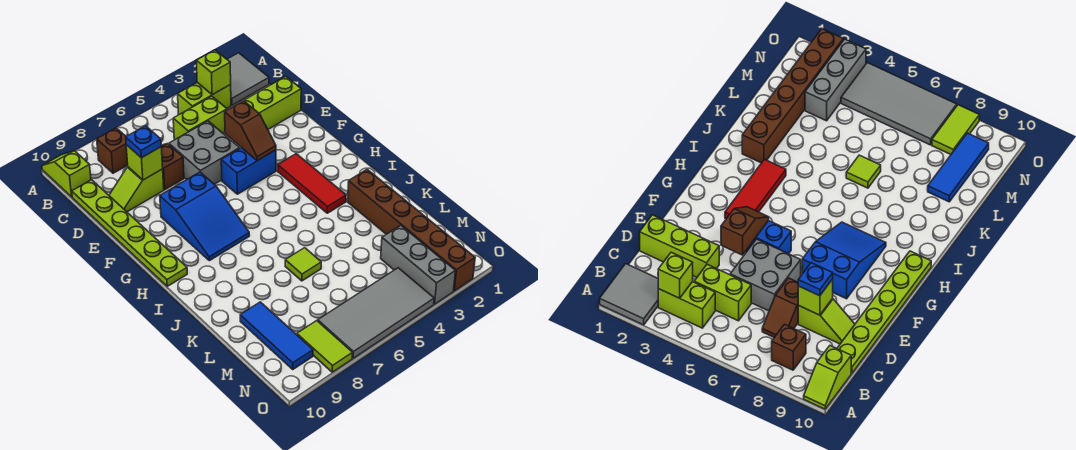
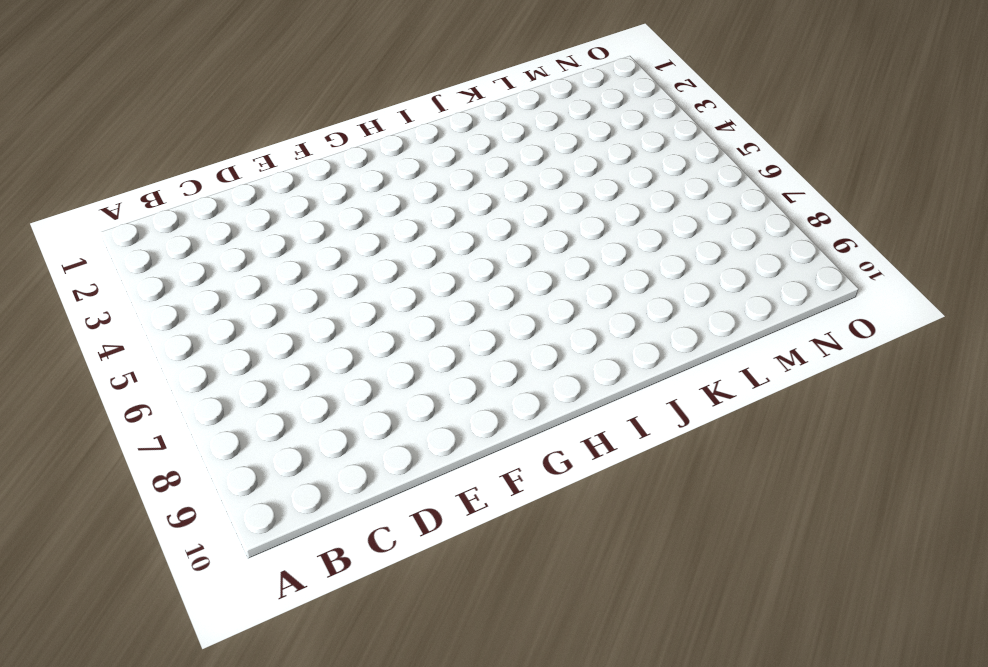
none -> grey 2x2 tile [227,53,269,105]
none -> lime 1x2 slope [42,151,91,197]
none -> lime 1x2 brick [178,83,231,115]

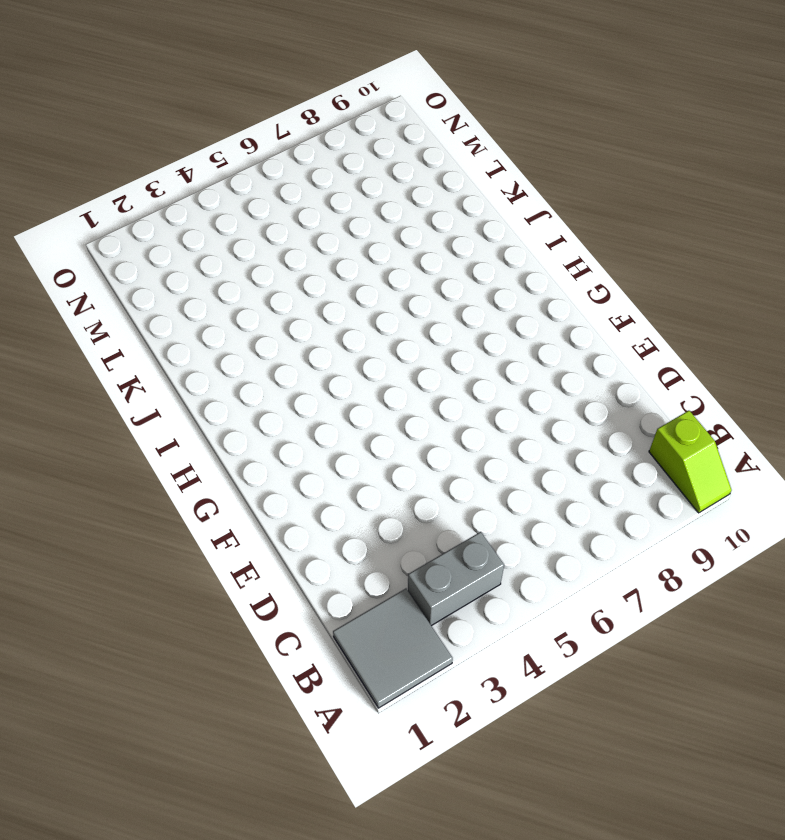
grey 1x2 brick [408,532,504,626] -> lime 1x2 brick [178,83,231,115]
none -> brown 1x1 brick [97,128,128,173]
none -> lime 1x2 brick [173,96,227,140]
none -> brown 1x2 slope [161,144,184,190]

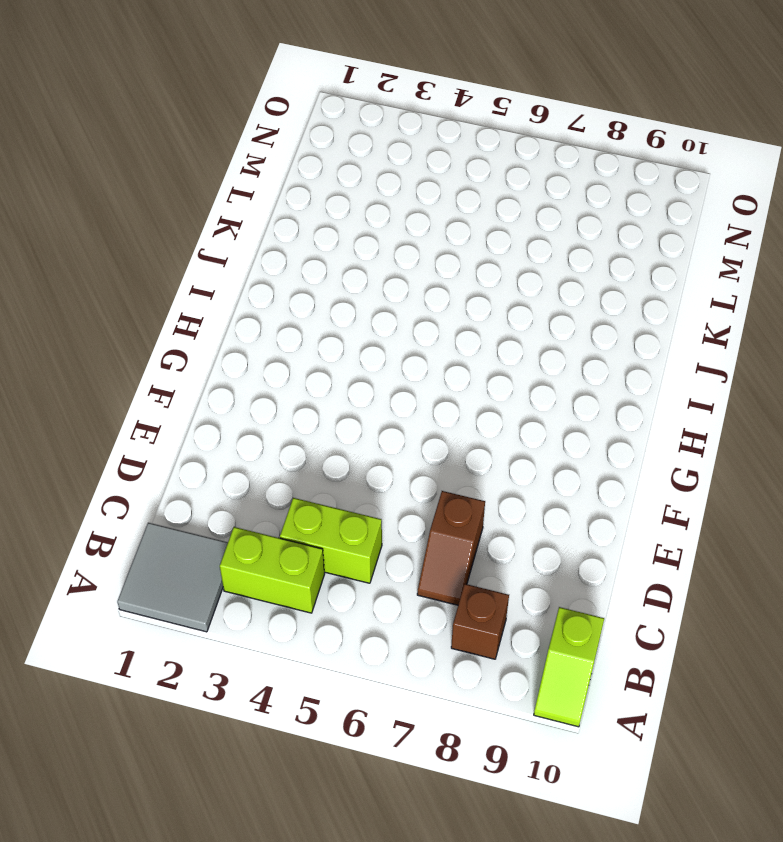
none -> lime 1x6 plate [72,180,187,286]
none -> lime 1x3 brick [244,76,301,129]
none -> grey 2x2 brick [169,121,240,184]

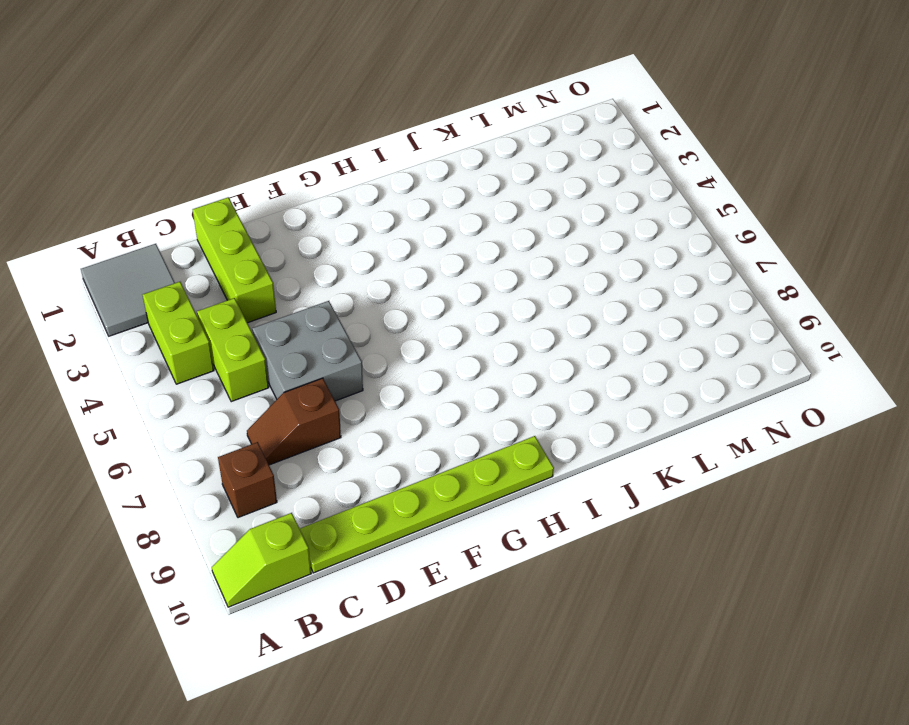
none -> lime 1x2 slope [109,167,164,212]
none -> blue 1x2 brick [221,148,276,194]
none -> blue 2x3 slope [160,172,249,261]

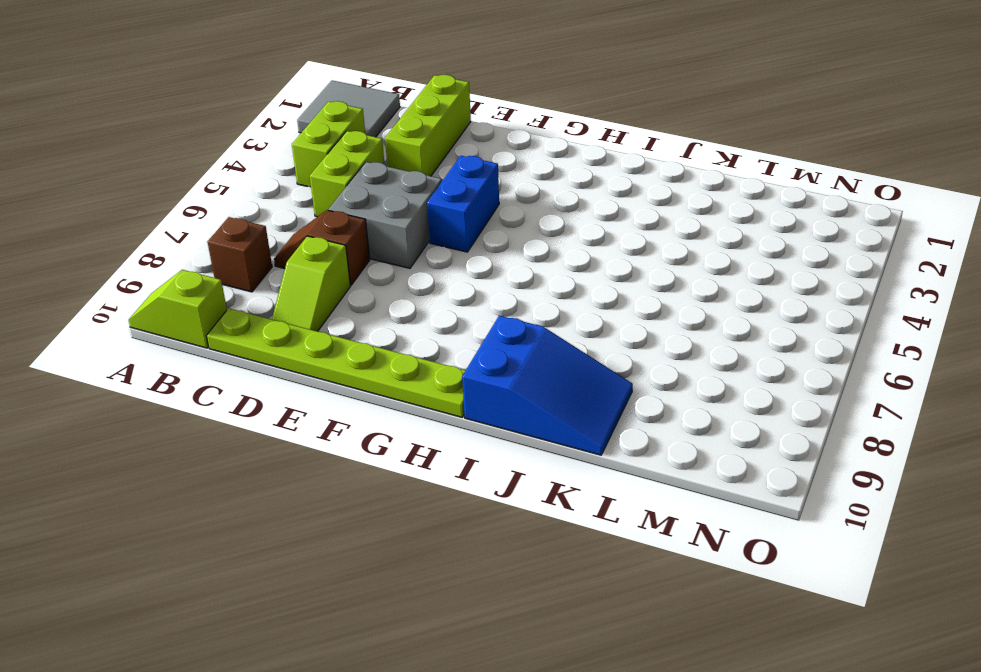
blue 2x3 slope [462,316,633,455] -> blue 2x3 slope moved to [160,172,249,261]
none -> red 1x3 tile [278,154,346,213]
none -> brown 1x6 brick [348,169,475,291]
none -> lime 1x1 tile [285,248,321,281]

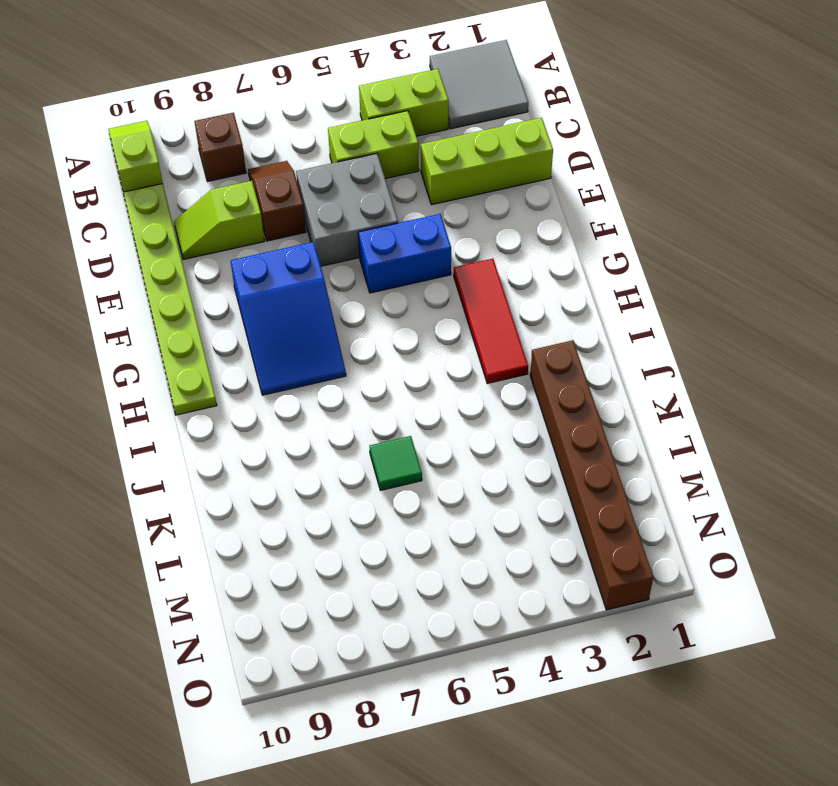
green 1x1 tile [370,436,422,490] -> lime 1x1 tile [285,248,321,281]
none -> blue 1x3 tile [240,302,313,369]
none -> grey 1x3 brick [381,225,455,304]
none -> grey 2x4 tile [318,268,434,358]

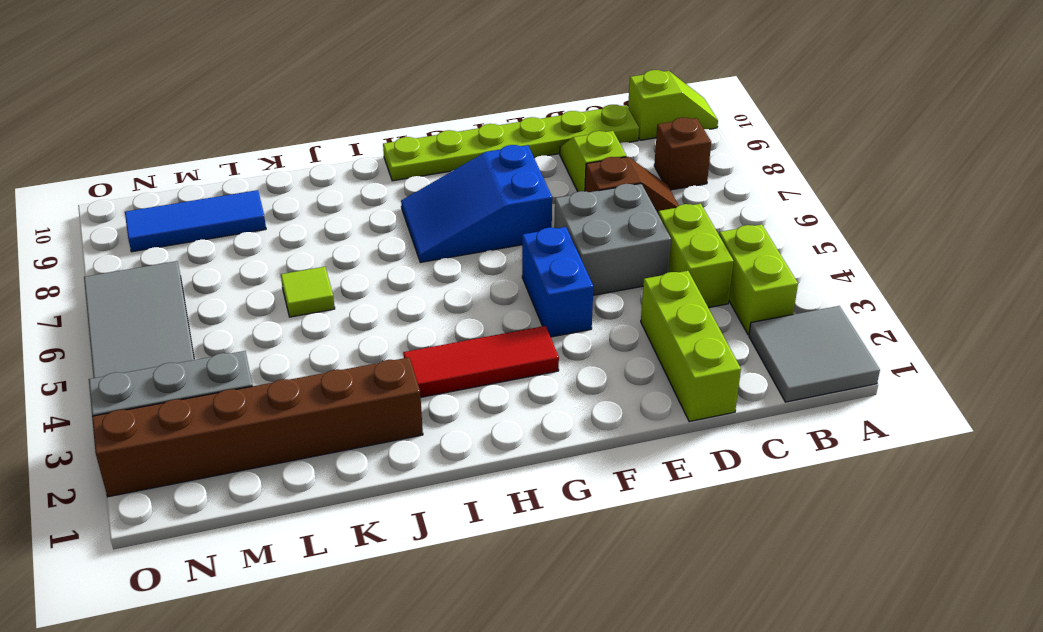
none -> lime 1x2 tile [297,321,353,372]
none -> lime 1x1 brick [196,50,231,95]
none -> lime 1x1 brick [126,145,163,180]

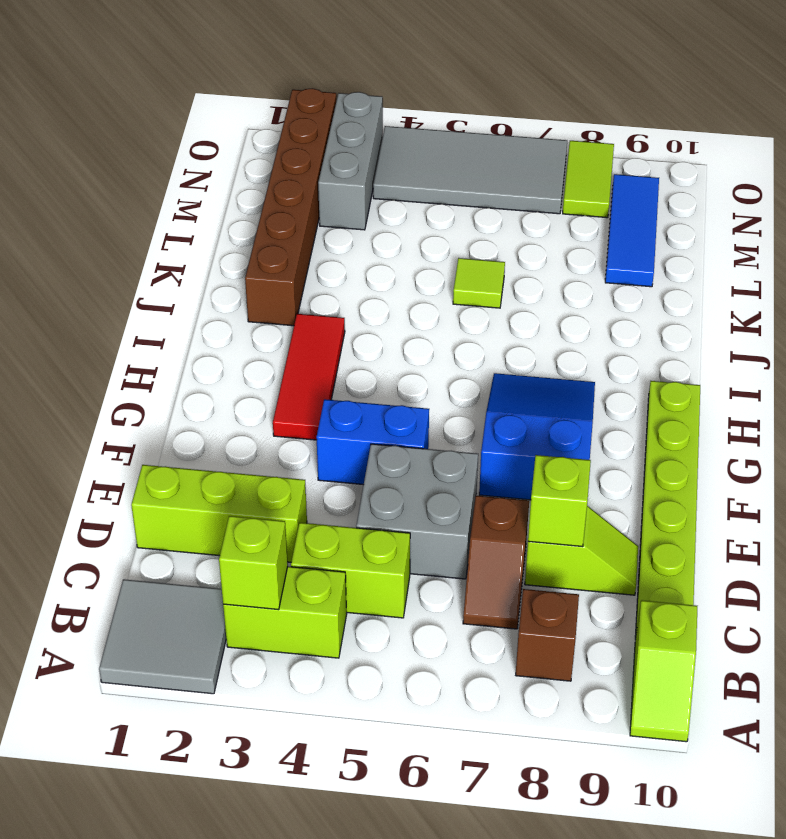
none -> brown 1x2 slope [225,101,276,161]
none -> blue 1x1 plate [126,126,161,158]

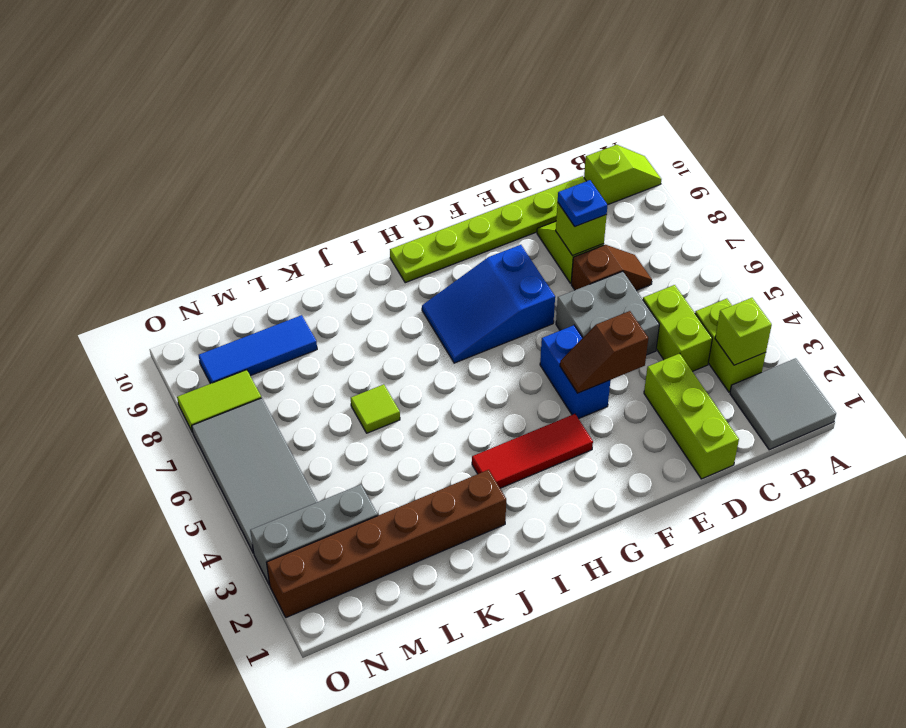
none -> brown 1x1 brick [97,128,128,173]

